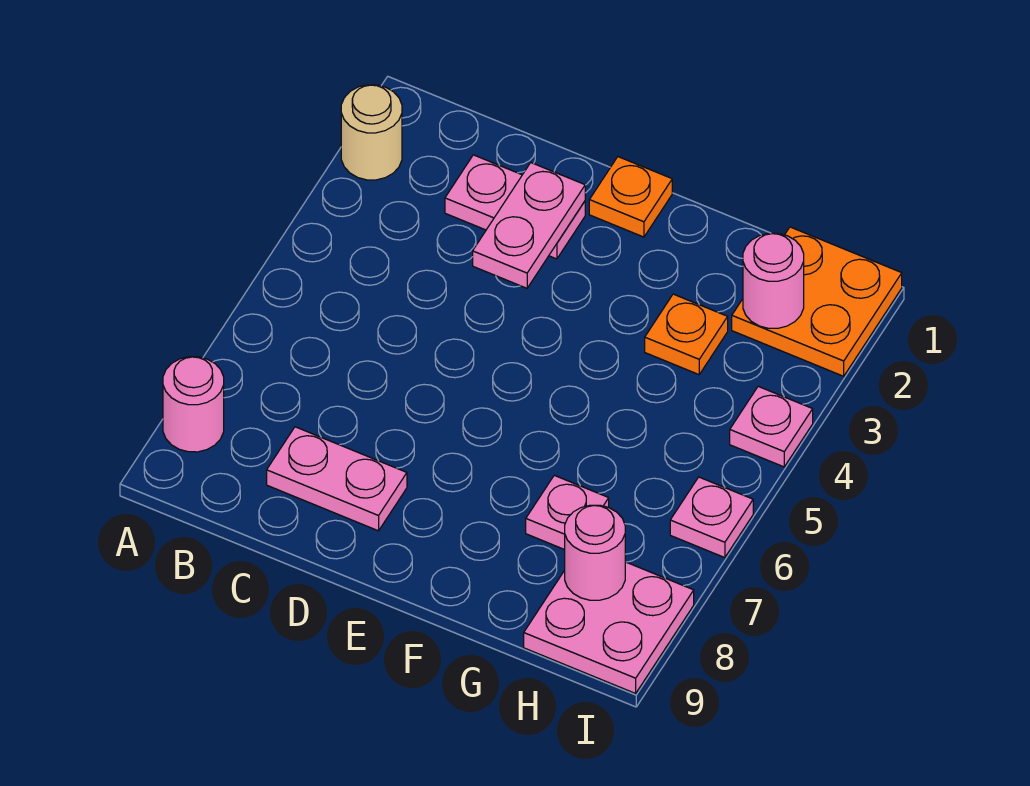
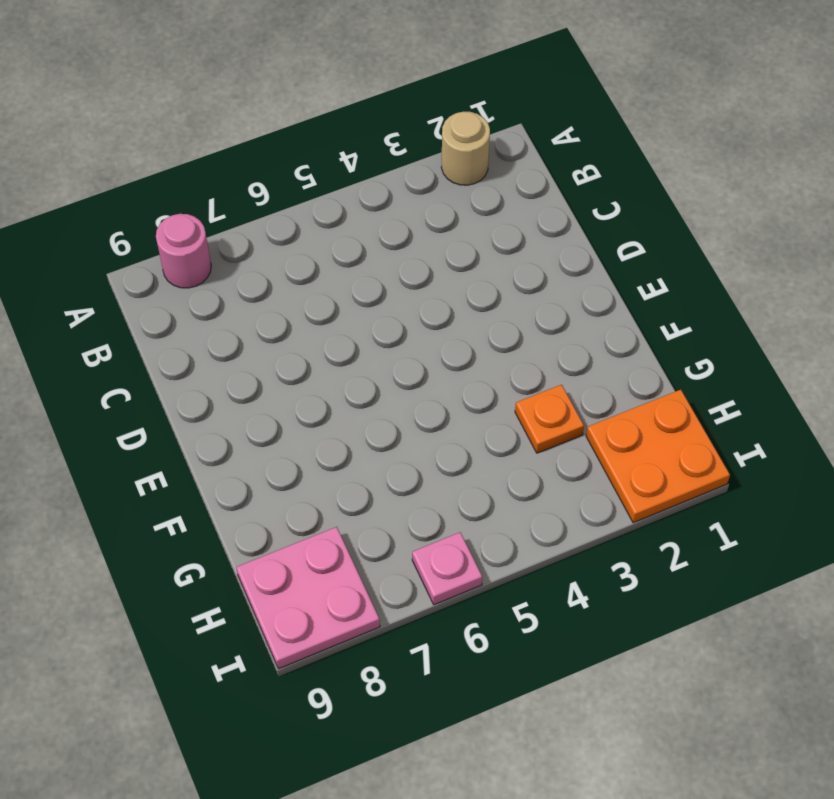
none -> pink 1x2 plate [445,155,585,259]
none -> pink 1x2 plate [267,427,407,531]
none -> orange 1x1 plate [589,157,672,237]

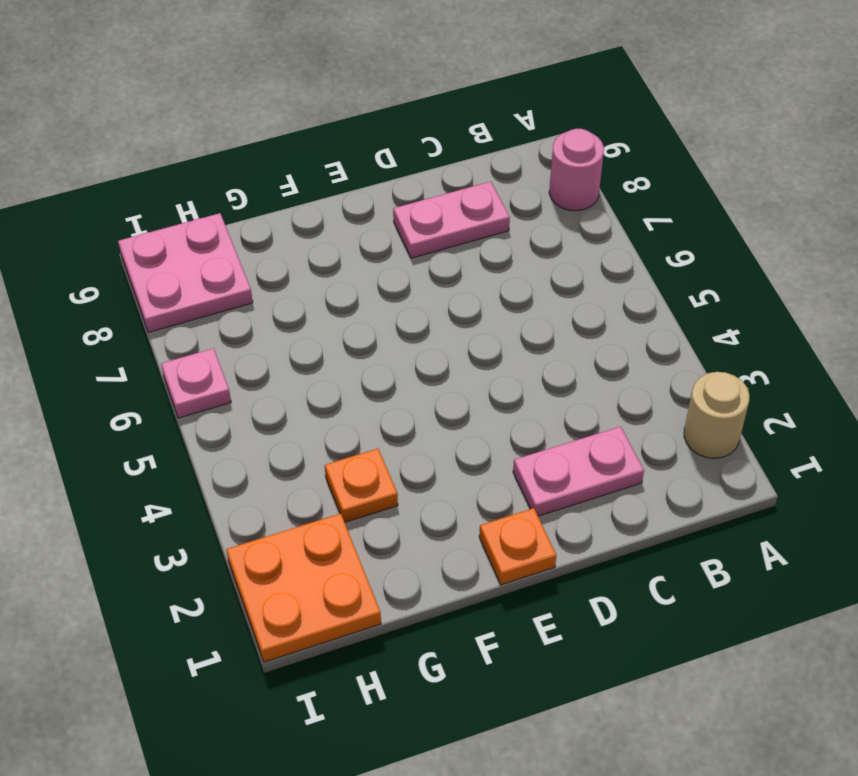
none -> pink 1x1 plate [526,475,609,550]
none -> pink 1x1 plate [730,386,813,467]
none -> pink 1x2 plate [473,163,585,288]

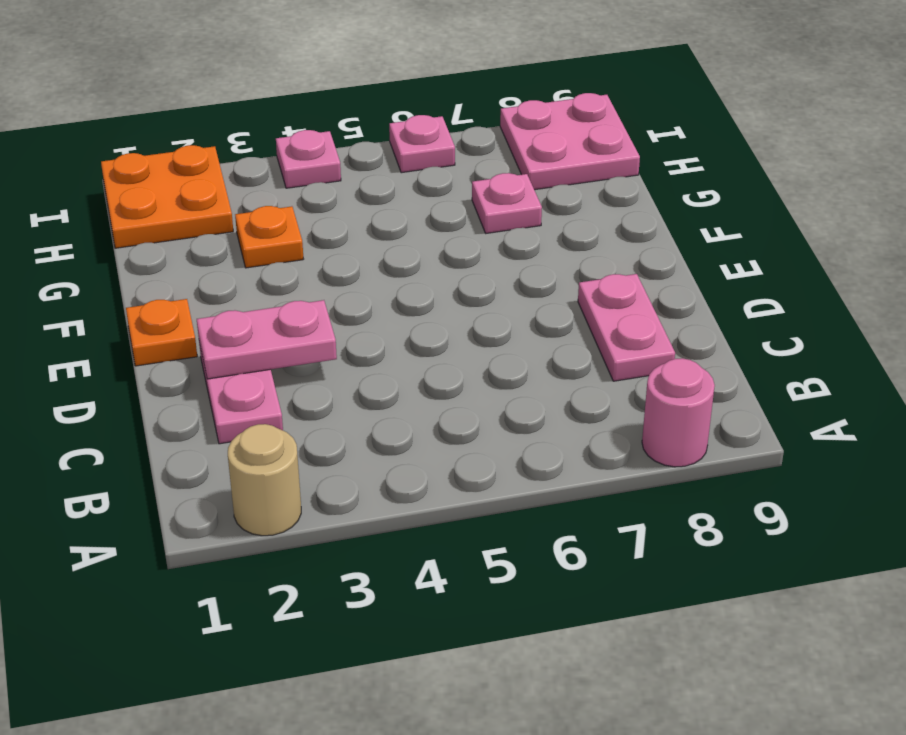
none -> pink 1x1 round brick [743,233,804,328]
none -> pink 1x1 round brick [565,505,625,600]

